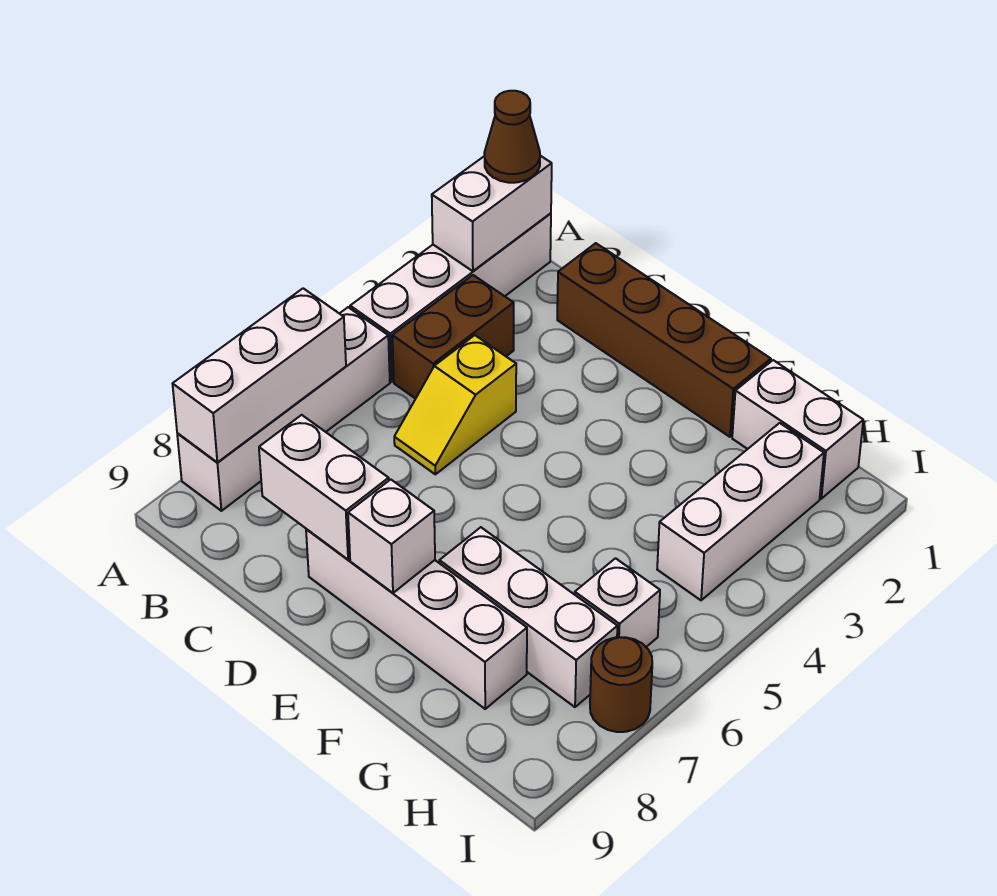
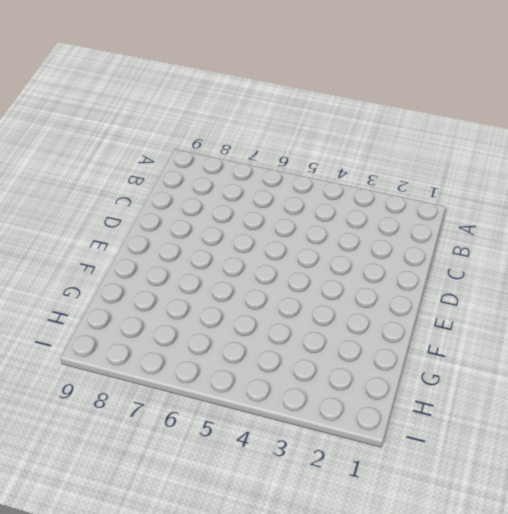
none -> white 1x4 brick [350,213,551,382]
none -> white 1x4 brick [177,307,390,511]
none -> brown 1x2 brick [392,275,514,399]

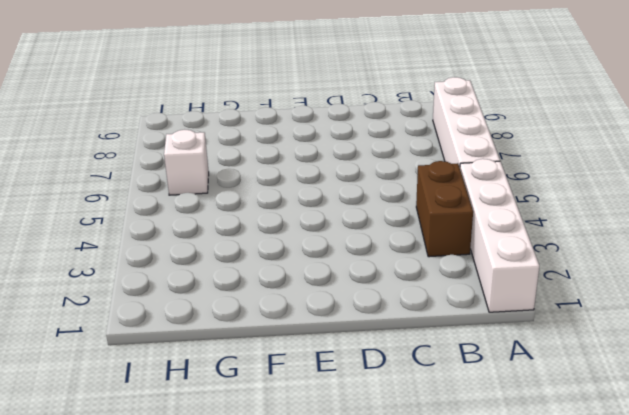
none -> brown 1x4 brick [557,243,771,437]
none -> yellow 1x2 slope [394,335,516,474]
none -> white 1x4 brick [306,529,527,709]

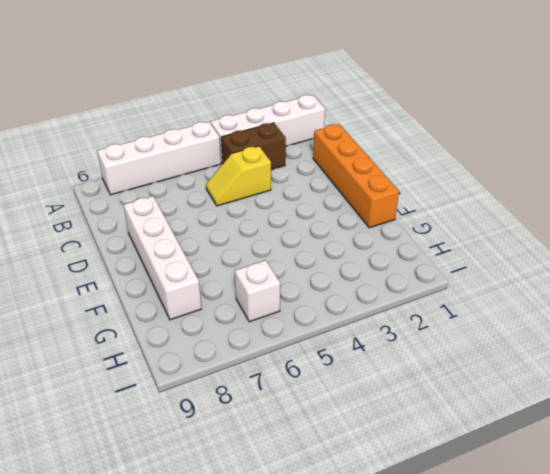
orange 1x4 brick [313,124,399,228] -> brown 1x4 brick [557,243,771,437]
none -> white 1x3 brick [439,527,617,707]
none -> white 1x2 brick [732,360,863,499]
none -> white 1x3 brick [657,423,824,600]

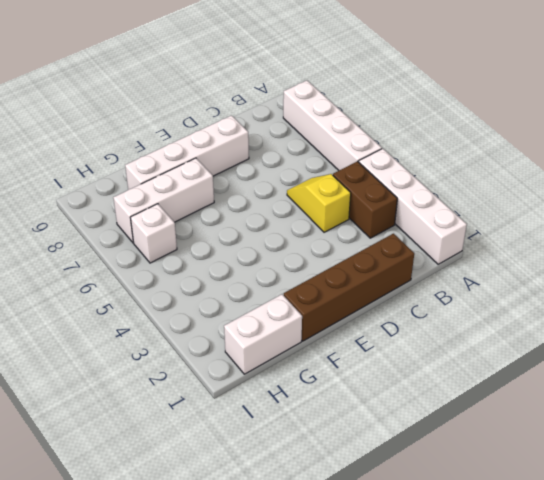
none -> white 1x3 brick [657,423,824,600]
none -> brown 1x1 round brick [590,637,652,732]
none -> white 1x2 brick [432,156,552,271]

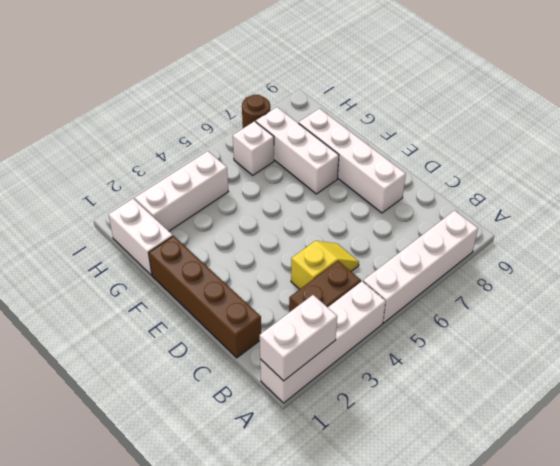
none -> white 1x3 brick [173,288,346,462]
none -> white 1x2 brick [259,415,389,560]
none -> white 1x1 brick [348,479,435,593]

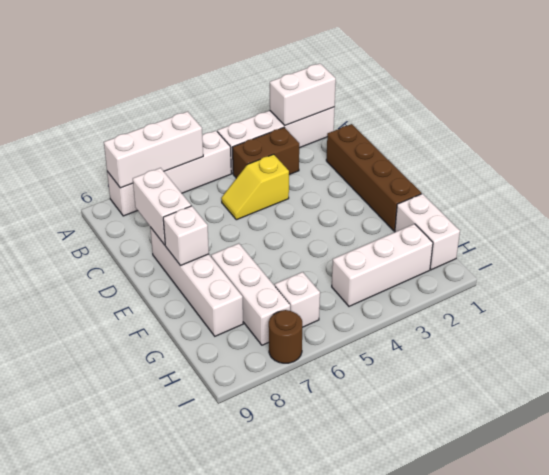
none -> brown 1x1 cone [484,91,540,183]

